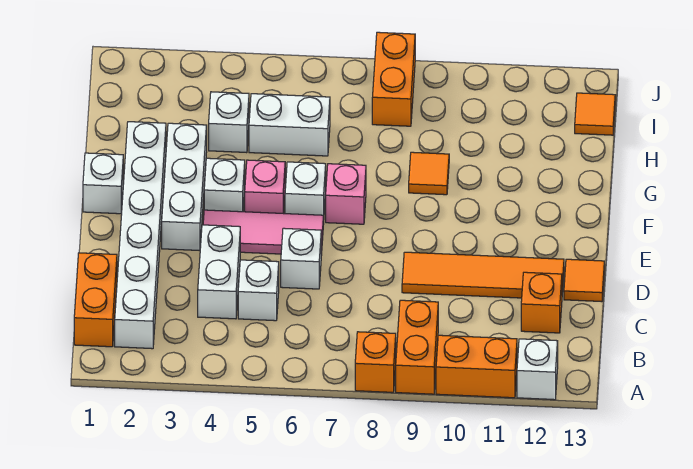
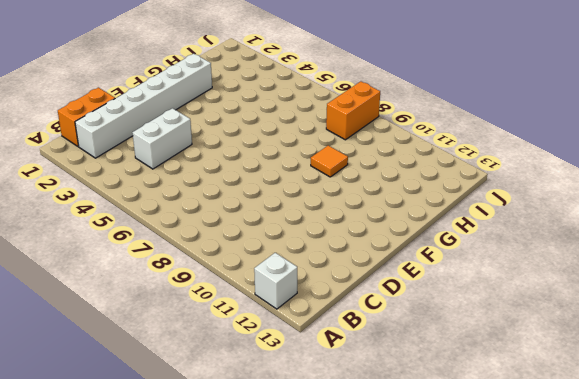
none -> orange 1x1 brick [355,332,396,392]
none -> orange 1x2 brick [396,300,438,394]
none -> orange 1x2 brick [436,335,517,398]

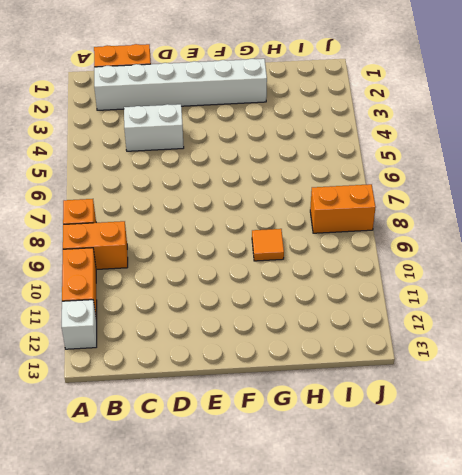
none -> white 1x1 brick [238,260,279,321]
none -> orange 1x1 brick [521,272,562,333]
none -> white 1x1 brick [281,228,321,289]

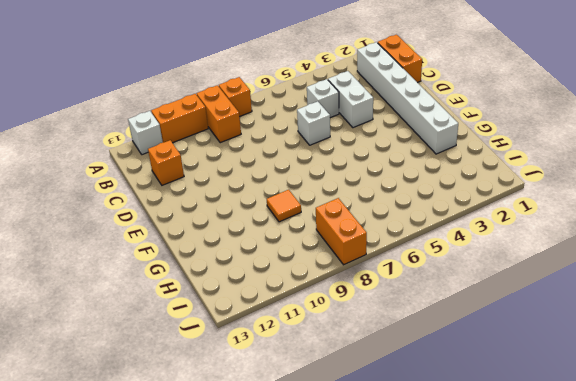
none -> orange 1x4 tile [402,252,564,298]
none -> orange 1x1 tile [564,259,604,302]
none -> white 1x3 brick [162,123,207,251]

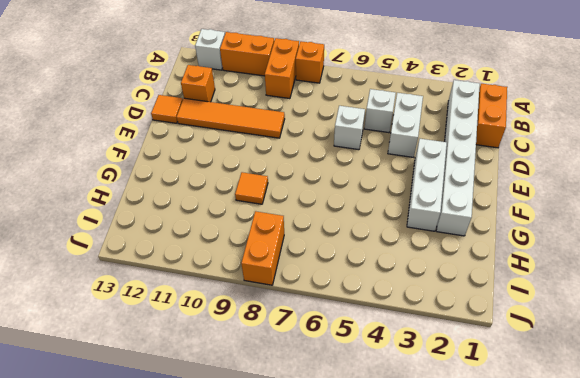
none -> pink 1x3 tile [203,210,324,255]
none -> white 1x1 brick [83,153,123,214]
none -> white 1x1 brick [204,158,245,212]

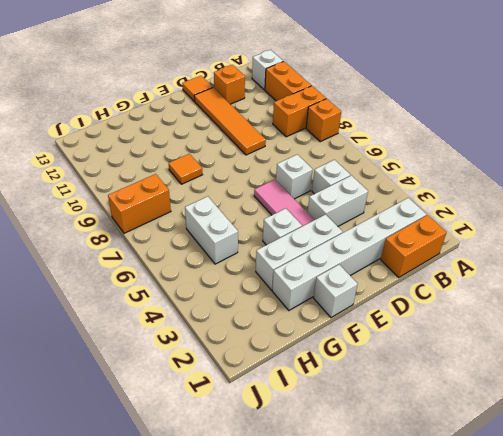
none -> pink 1x1 brick [245,160,285,213]
none -> white 1x1 brick [285,162,326,215]
none -> pink 1x1 brick [326,164,366,224]

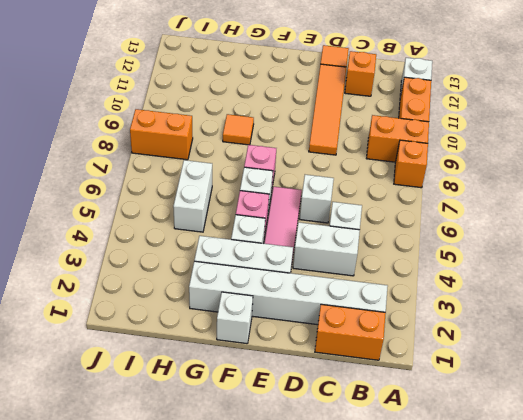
none -> white 1x1 brick [209,92,249,153]
none -> orange 1x1 tile [575,93,615,135]

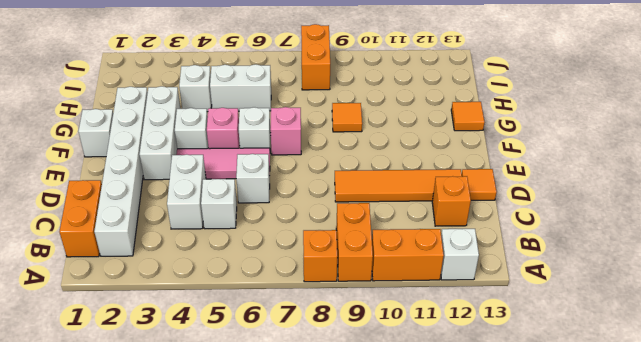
orange 1x1 tile [451,102,484,131] -> orange 1x1 tile moved to [575,93,615,135]

